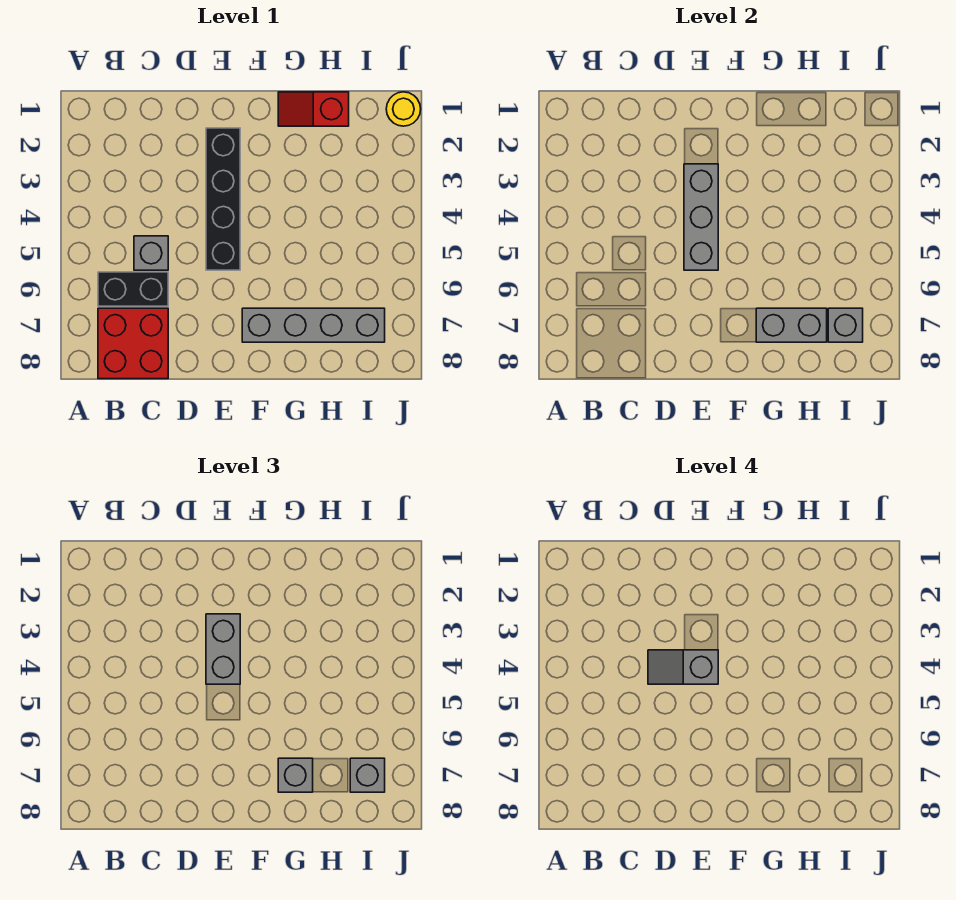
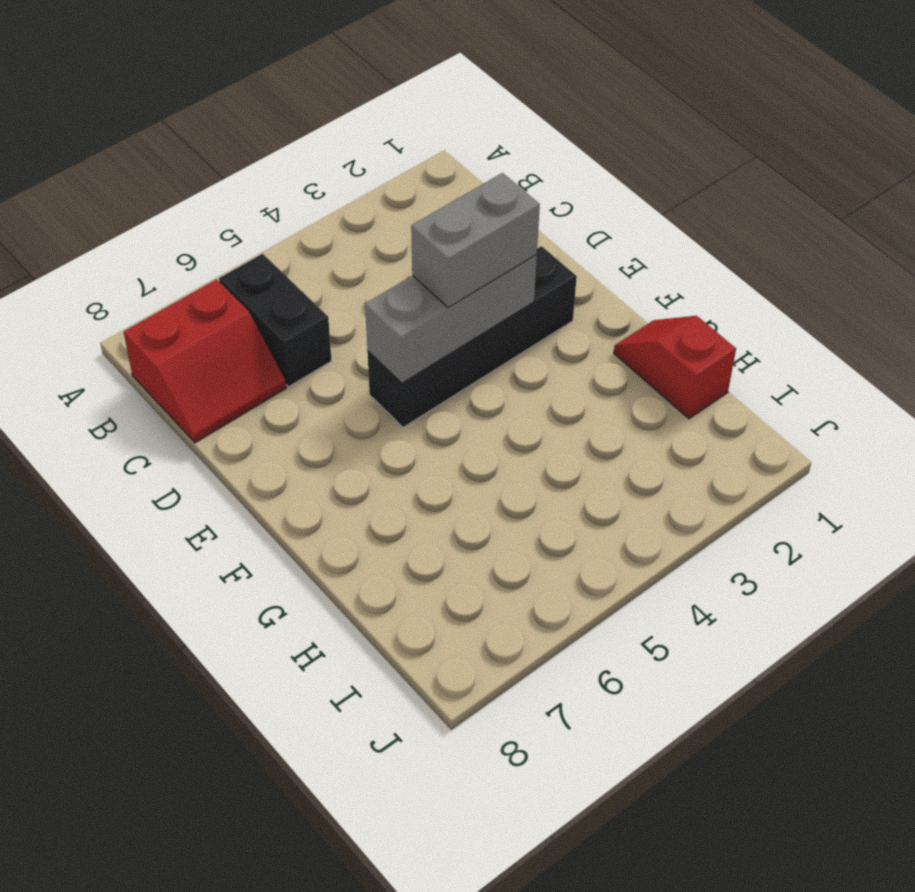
red 2x2 slope [124,280,286,443] -> red 2x2 brick [98,308,168,379]
none -> grey 1x1 brick [134,236,168,270]
none -> grey 1x4 brick [242,308,385,342]
none -> yellow 1x1 round brick [386,92,421,126]

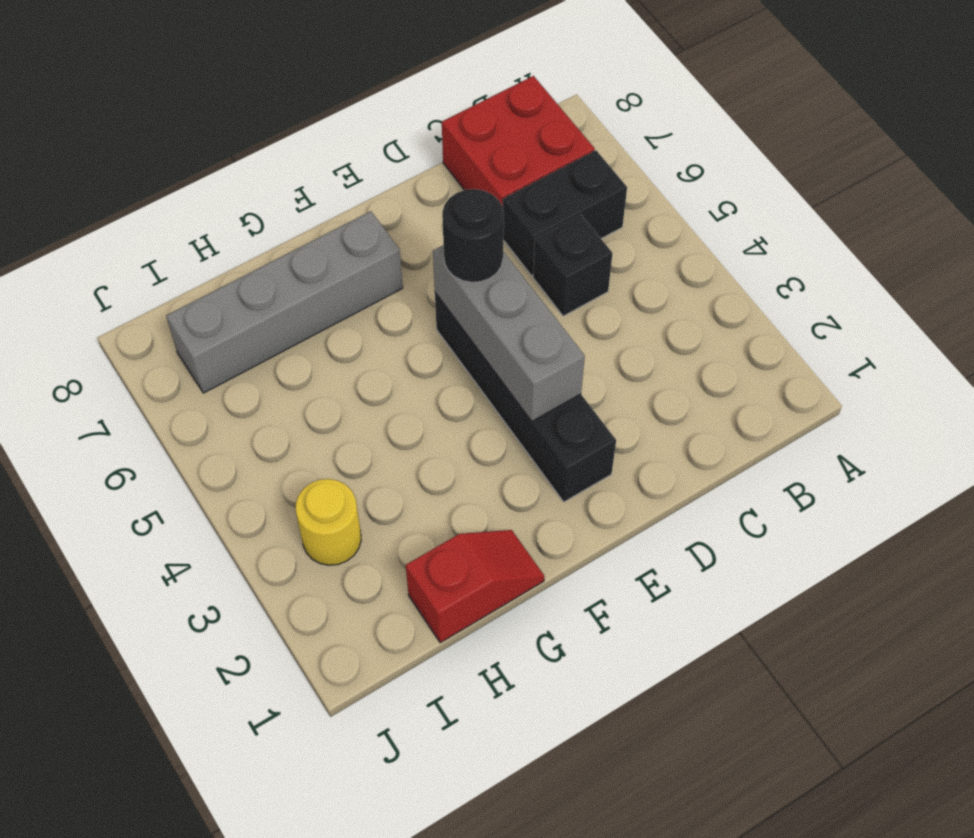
black 1x1 brick [533,215,613,316] -> grey 1x1 brick [134,236,168,270]
black 1x1 round brick [442,189,504,282] -> none
yellow 1x1 round brick [296,479,361,565] -> yellow 1x1 round brick moved to [386,92,421,126]
none -> grey 1x2 brick [756,308,827,342]
none -> grey 1x1 brick [828,308,863,342]
none -> grey 1x2 brick [206,614,240,684]

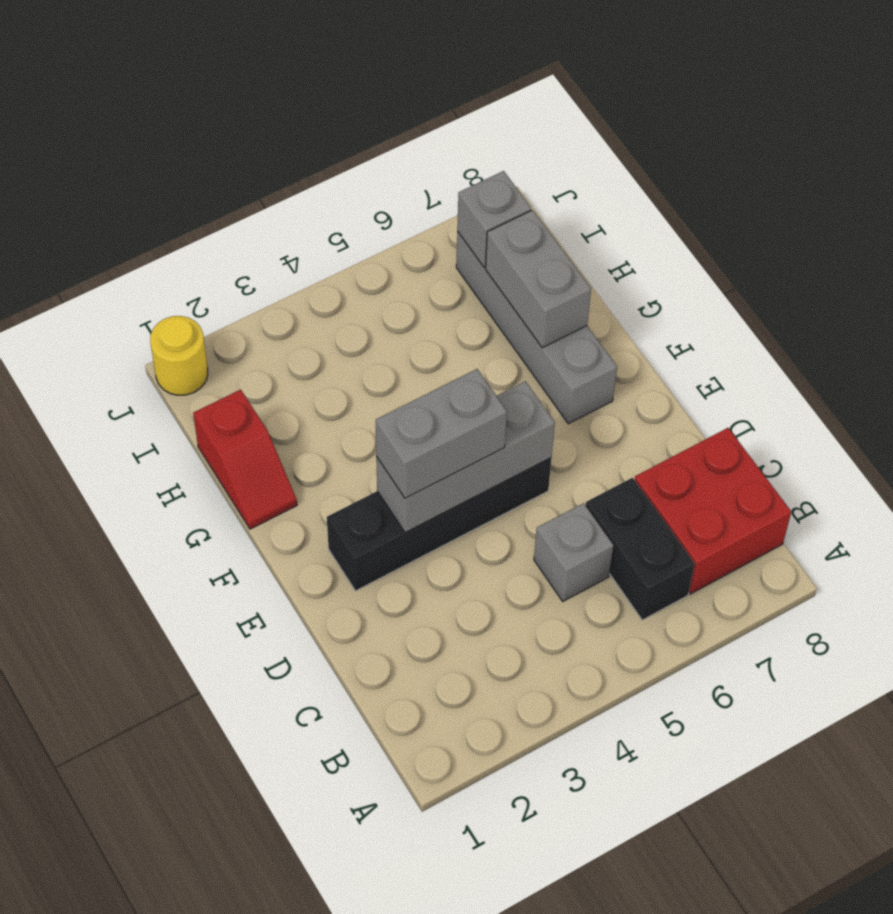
none -> grey 1x1 brick [278,758,313,792]
none -> grey 1x1 brick [350,758,385,792]
none -> grey 1x2 slope [648,650,718,684]

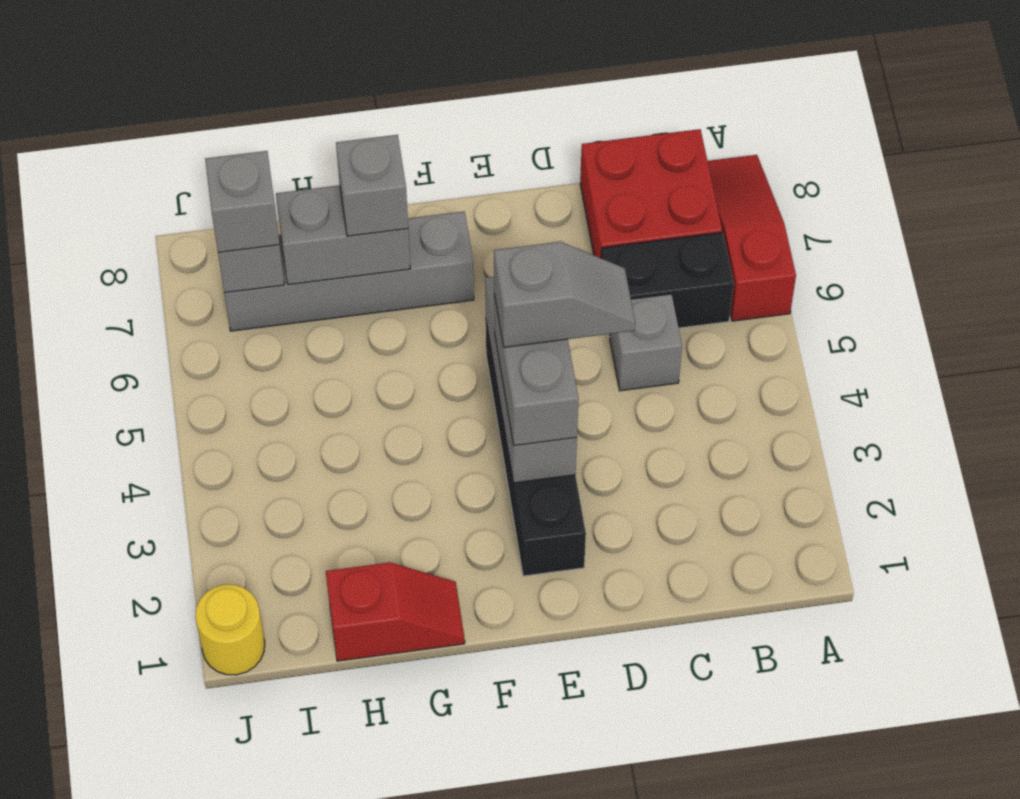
red 1x3 slope [708,155,796,321] -> none

